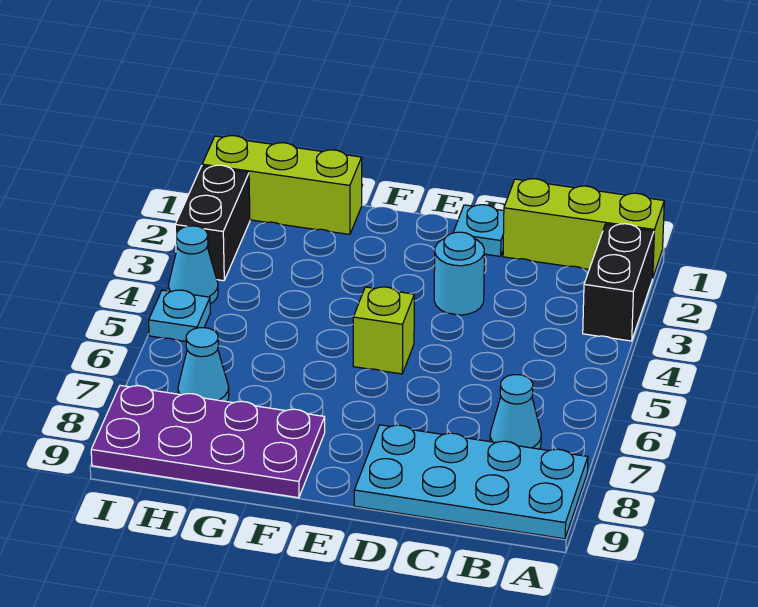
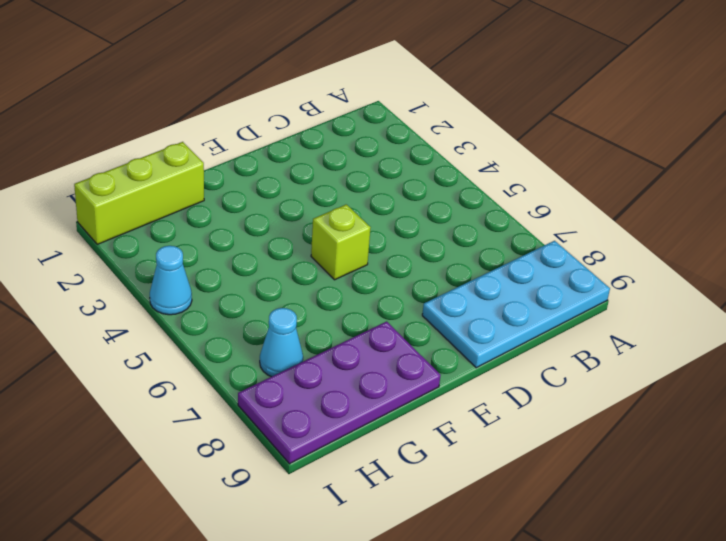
none -> lime 1x3 brick [503,179,664,278]
none -> black 1x2 brick [583,224,654,341]
none -> cyan 1x1 cone [490,375,541,449]

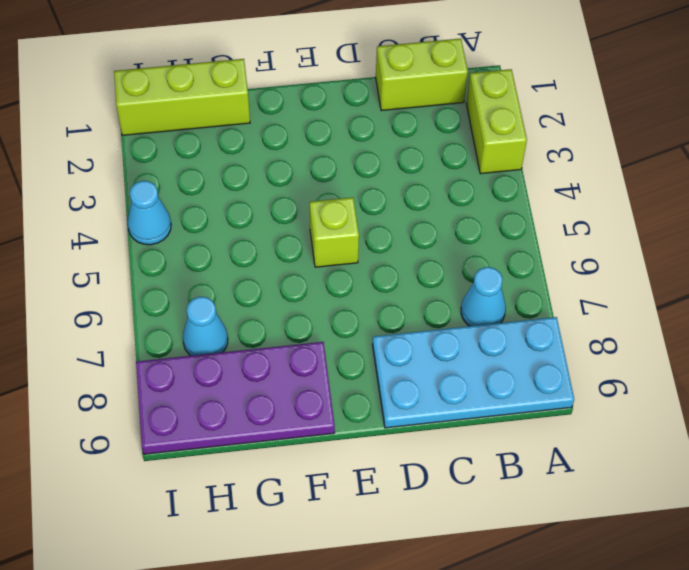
lime 1x2 brick [466,69,527,174] -> black 1x2 brick [583,224,654,341]
lime 1x2 brick [376,39,468,111] -> lime 1x3 brick [503,179,664,278]
none -> cyan 1x1 plate [453,205,504,256]
none -> cyan 1x1 round brick [434,232,484,315]
none -> black 1x2 brick [175,165,250,281]

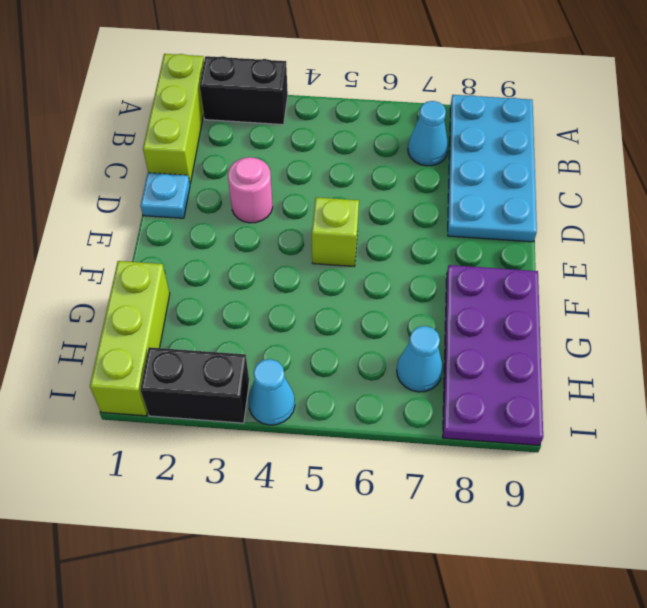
pink 1x1 round brick [228,157,273,223] -> cyan 1x1 round brick [434,232,484,315]
none -> cyan 1x1 plate [149,290,210,341]

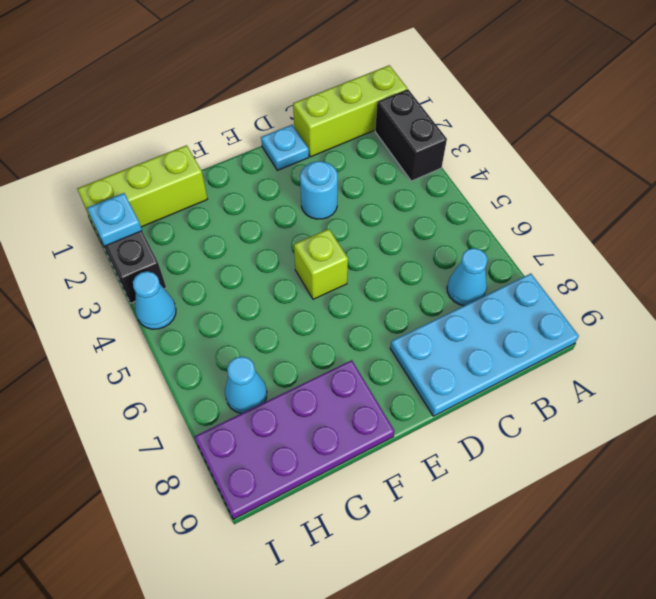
cyan 1x1 plate [87,193,142,246] -> cyan 1x1 plate moved to [149,290,210,341]

